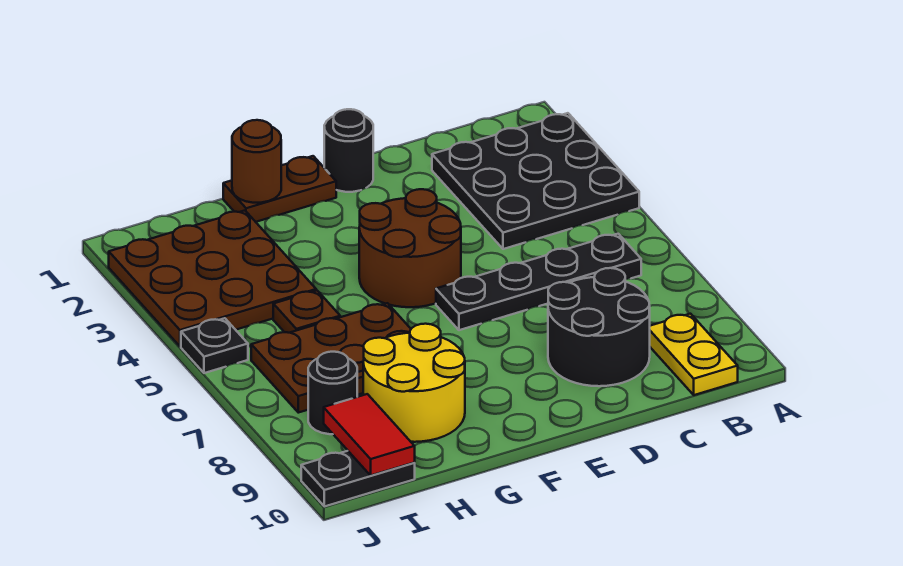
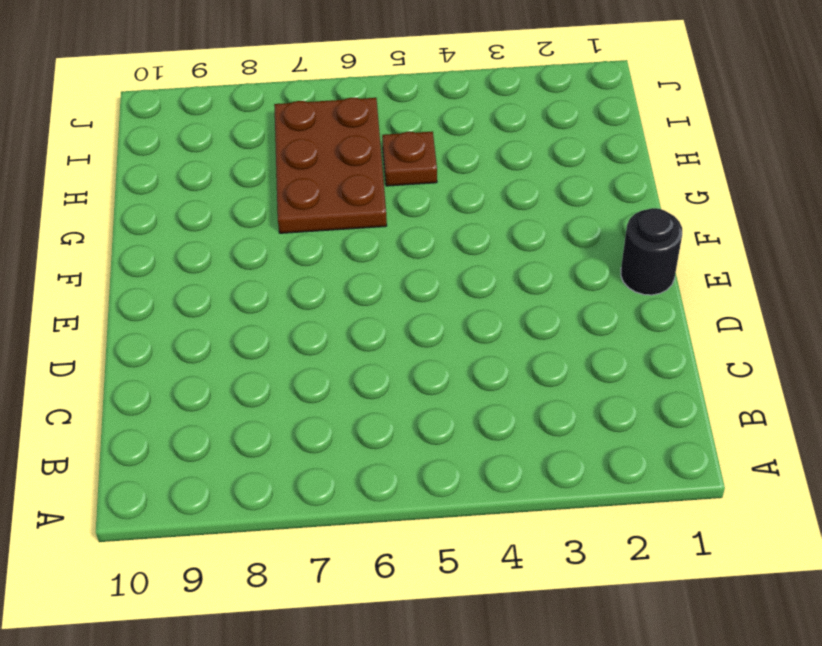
none -> black 3x3 plate [432,113,639,249]
none -> black 1x4 plate [436,234,641,330]
none -> yellow 1x2 plate [650,314,738,395]

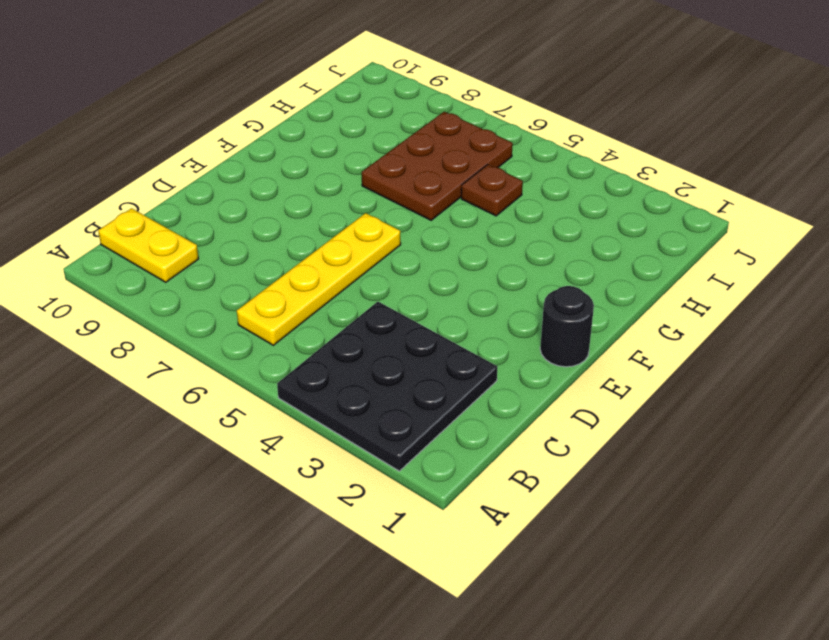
yellow 1x4 plate [237,213,401,345] -> black 1x4 plate [436,234,641,330]
none -> black 2x2 round brick [548,268,650,386]
none -> brown 2x2 round brick [359,189,461,307]
none -> brown 1x2 plate [223,156,336,222]

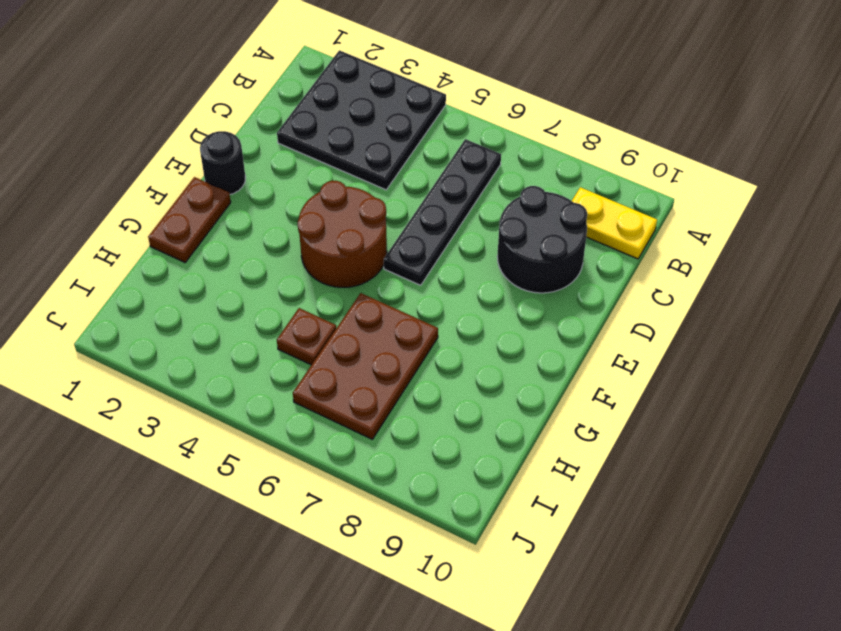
none -> yellow 2x2 round brick [363,324,465,442]
none -> brown 3x3 plate [109,211,316,346]
none -> black 1x1 round brick [308,352,357,434]

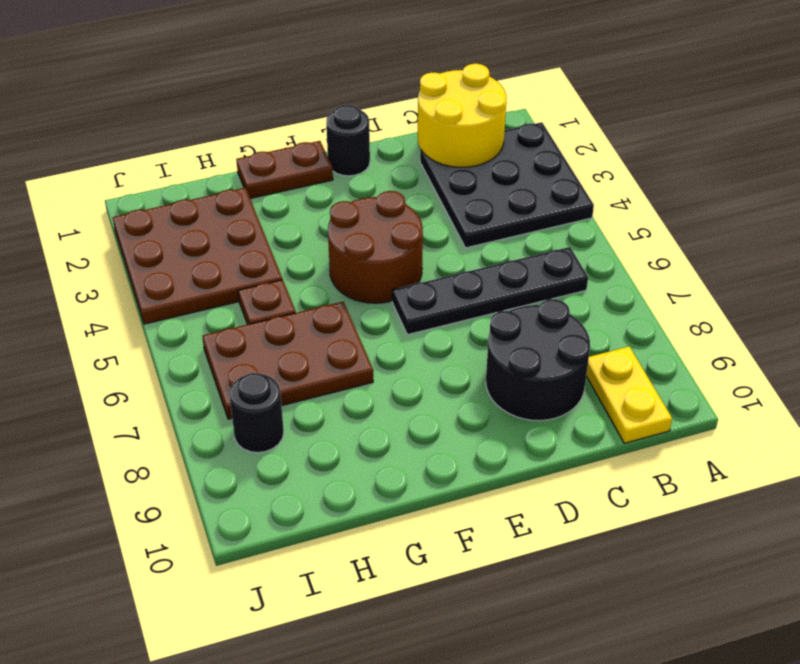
yellow 2x2 round brick [418,64,507,167] -> yellow 2x2 round brick moved to [363,324,465,442]
none -> black 1x2 plate [301,451,415,506]
none -> black 1x1 plate [181,318,248,373]
none -> brown 1x1 round brick [232,120,281,203]

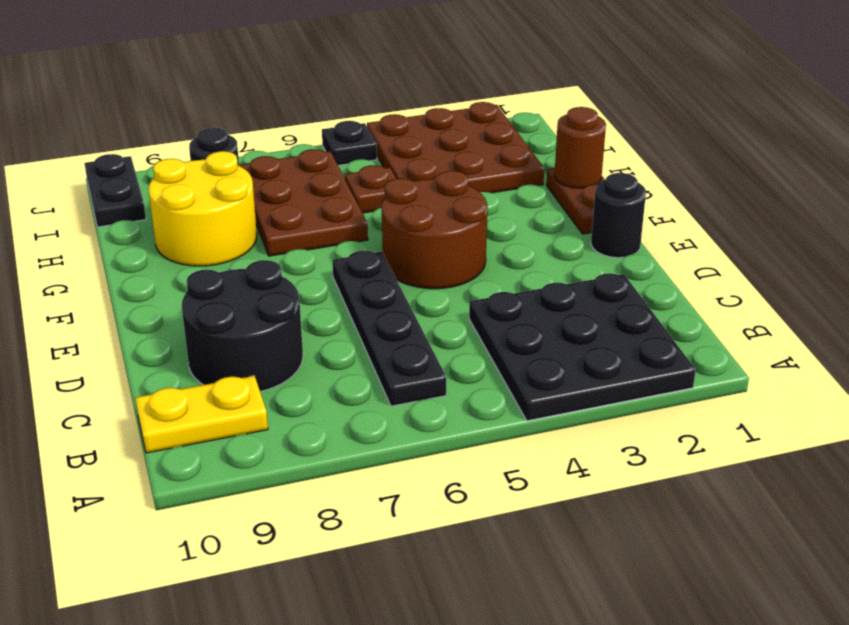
none -> red 1x2 tile [324,394,415,475]

